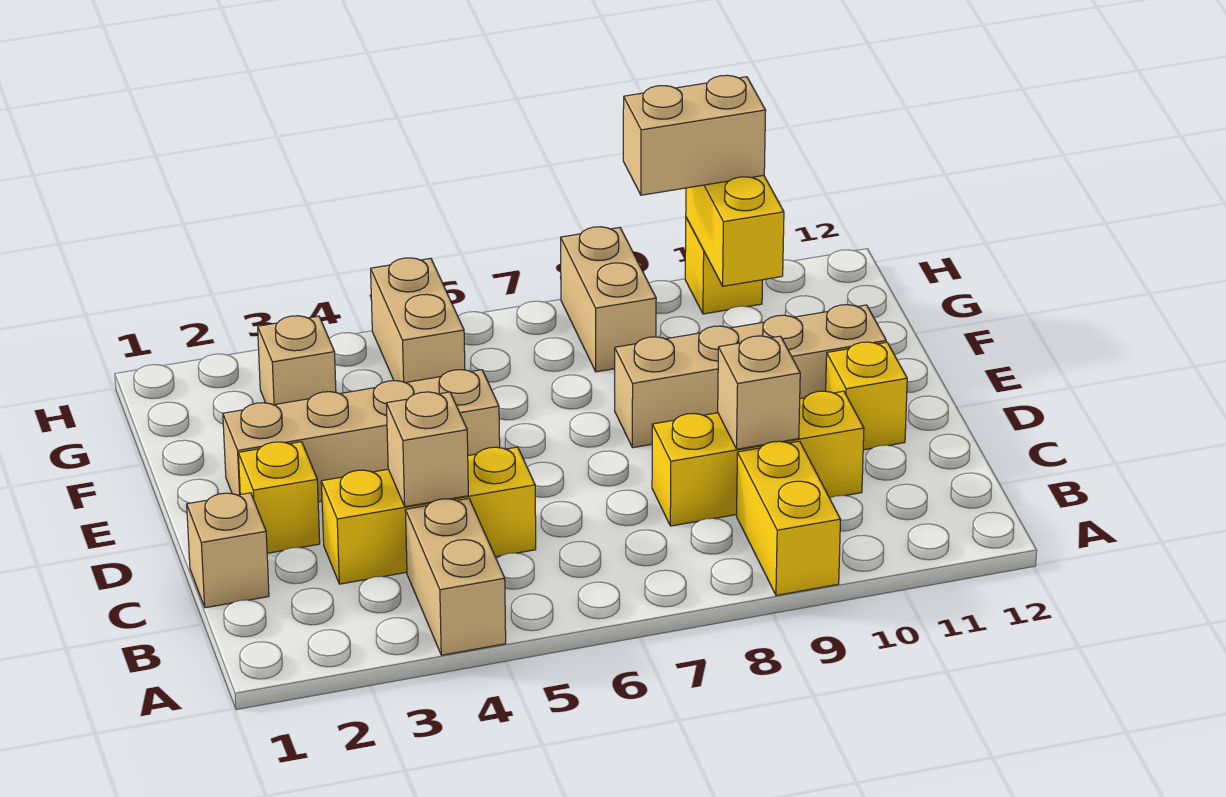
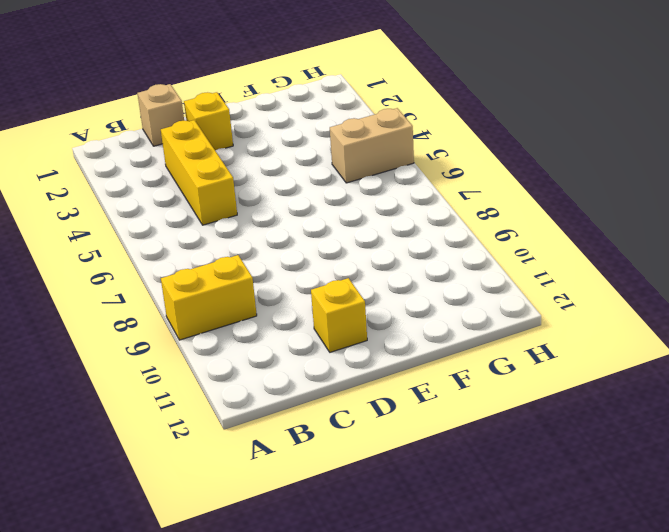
none -> tan 1x2 brick [405,498,506,655]
none -> yellow 1x3 brick [652,391,864,526]
none -> tan 1x4 brick [223,370,500,502]

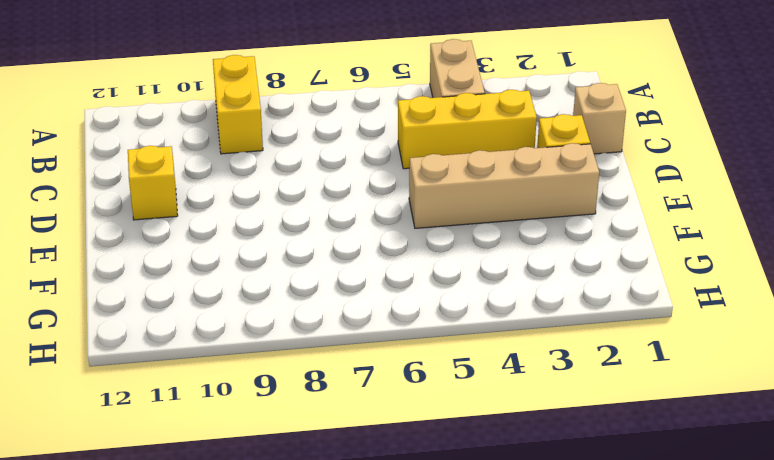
none -> yellow 1x3 brick [652,391,864,526]
none -> tan 1x4 brick [615,305,886,448]
none -> tan 1x1 brick [258,316,336,405]

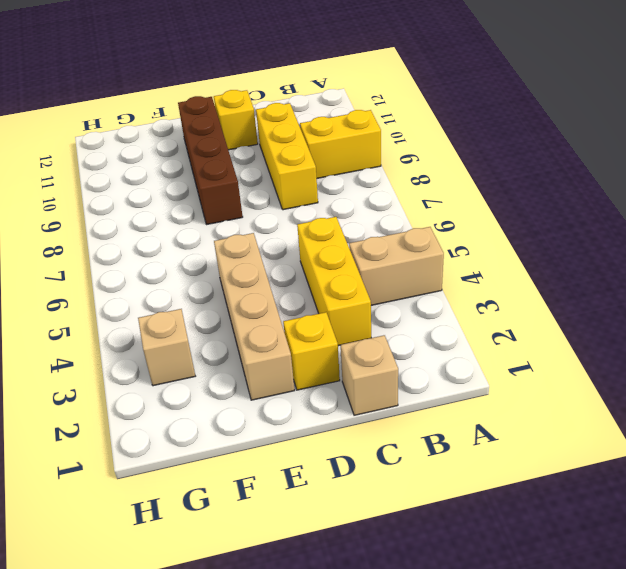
brown 1x4 brick [178,96,243,225] -> tan 1x4 brick [615,305,886,448]
none -> tan 1x2 brick [371,258,465,383]
none -> tan 1x2 brick [561,227,656,372]
none -> yellow 1x1 brick [685,218,763,314]

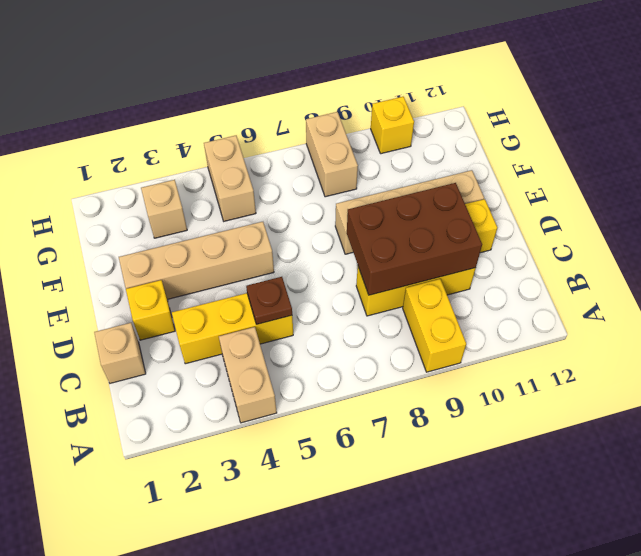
brown 1x1 plate [246,277,292,324] -> none
brown 2x3 brick [347,183,482,295] -> tan 1x1 brick [718,336,800,449]
none -> tan 1x1 brick [386,392,468,507]
none -> yellow 1x2 brick [686,175,784,286]
none -> tan 1x2 brick [623,75,766,195]

